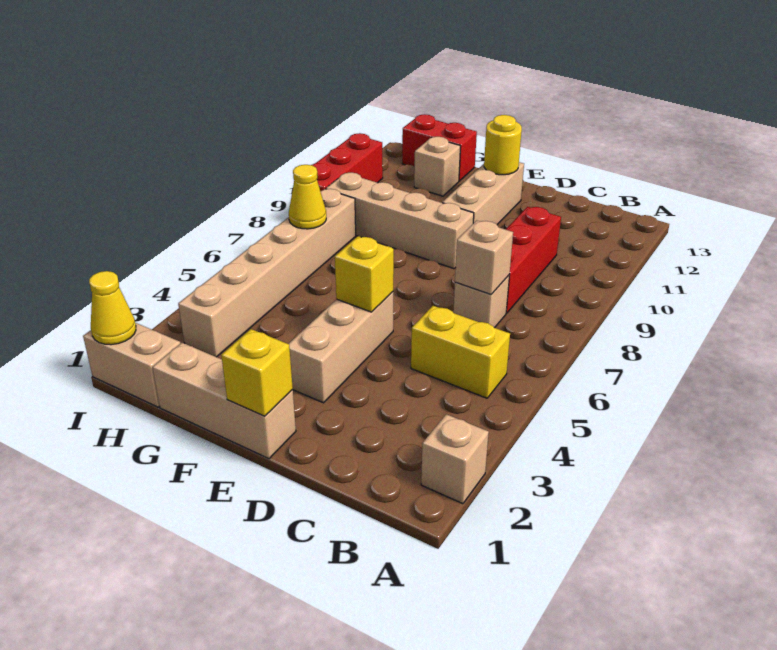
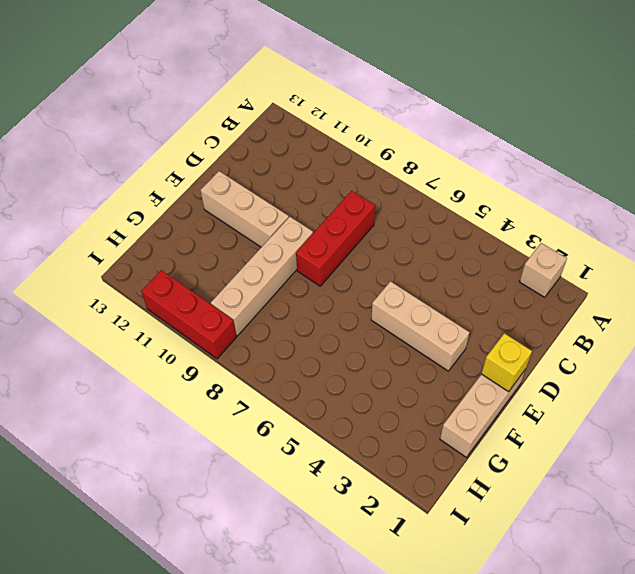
red 1x3 brick [296,191,375,286] -> red 1x3 brick turned to [506,207,561,313]
none -> yellow 1x2 brick [411,306,510,398]
none -> tan 1x1 brick [453,275,509,328]
none -> tan 1x1 brick [414,137,460,196]

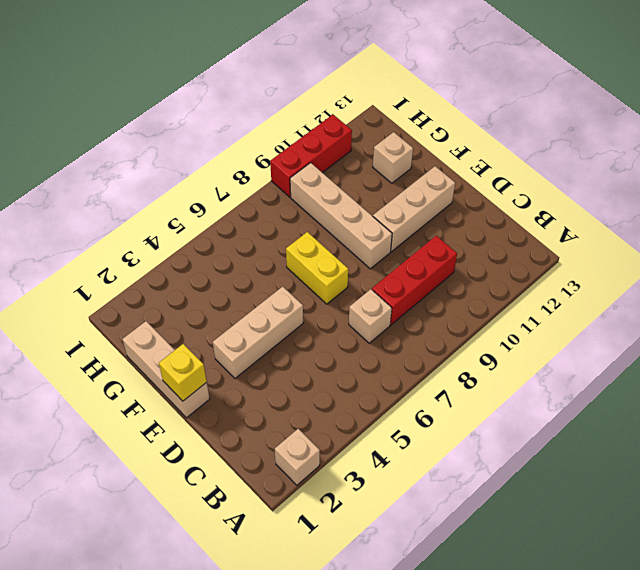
yellow 1x2 brick [286,232,348,304] -> yellow 1x2 brick moved to [411,306,510,398]
none -> red 1x2 brick [402,114,477,181]
none -> tan 1x2 brick [83,323,181,407]
none -> tan 1x6 brick [178,189,356,357]

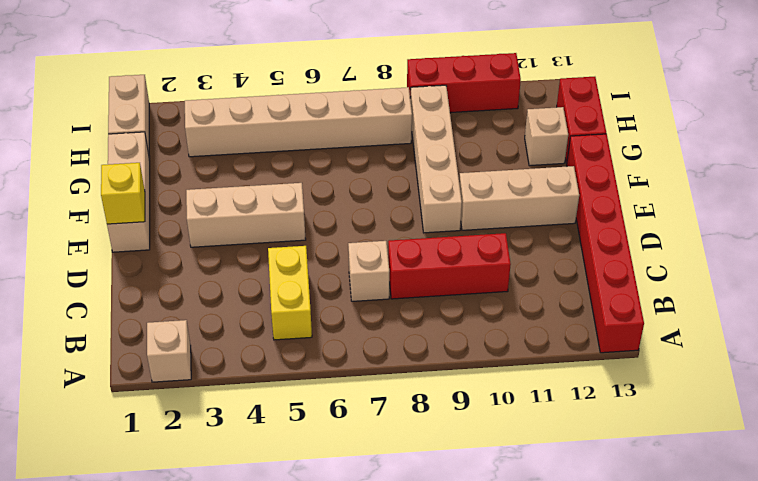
red 1x6 brick [567,134,644,353] -> none
none -> tan 1x1 brick [455,220,513,294]
none -> yellow 1x1 brick [335,236,394,312]
none -> yellow 1x1 round brick [484,115,522,175]

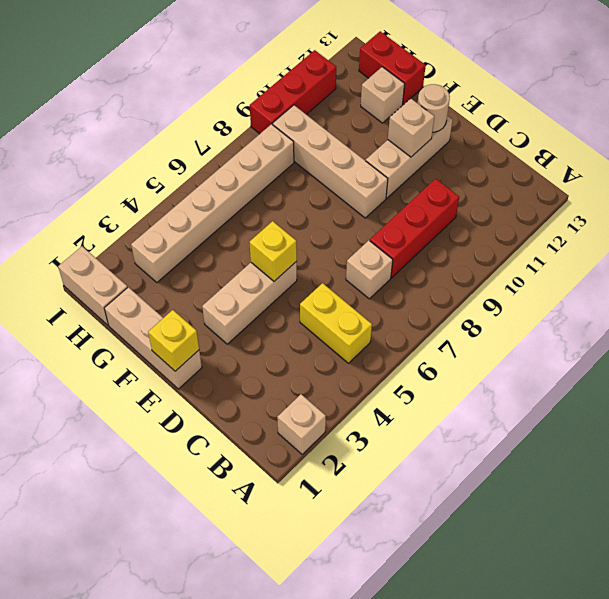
tan 1x1 brick [388,99,434,157] -> tan 1x1 brick moved to [455,220,513,294]
tan 1x1 round brick [418,84,450,132] -> yellow 1x1 round brick [484,115,522,175]
none -> yellow 1x1 cone [289,165,326,229]
none -> yellow 1x1 cone [89,271,136,345]

